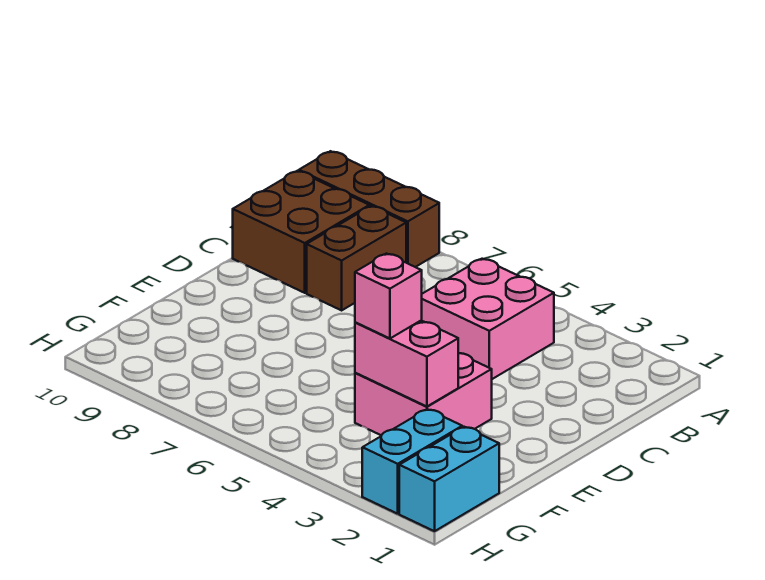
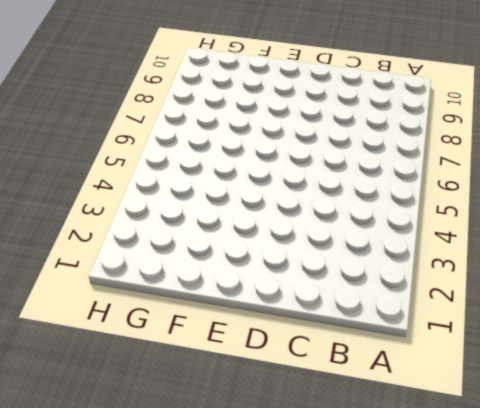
none -> brown 1x3 brick [299,151,439,267]
none -> pink 2x2 brick [421,259,554,379]

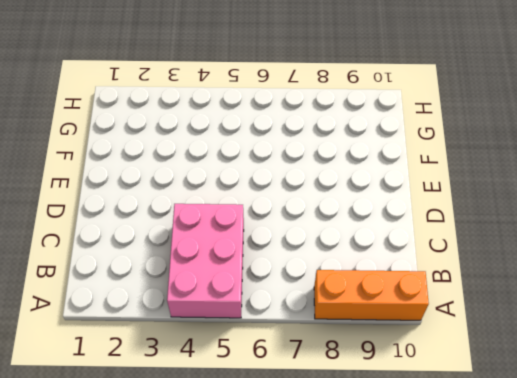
pink 2x3 brick [167,204,244,318] -> pink 2x2 brick [421,259,554,379]
orange 1x3 brick [314,270,429,320] -> brown 1x3 brick [299,151,439,267]
none -> brown 1x2 brick [307,206,406,310]
none -> brown 2x2 brick [233,171,369,293]

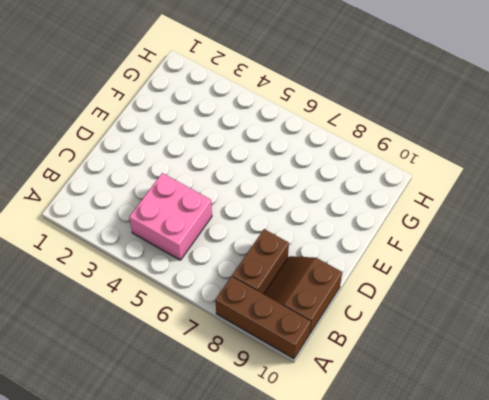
brown 2x2 slope [264,256,342,334] -> brown 2x2 brick [233,171,369,293]
none -> pink 2x2 brick [355,353,492,435]
none -> cyan 1x2 brick [399,427,499,531]

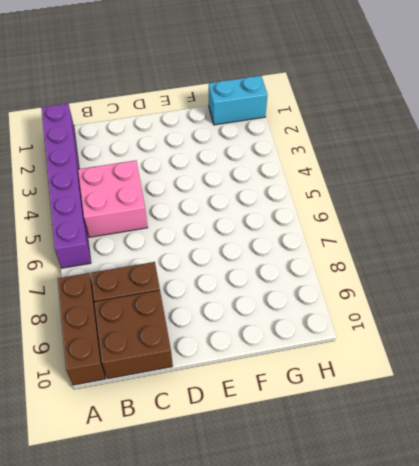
purple 1x6 brick [41,104,91,268] -> none
none -> pink 2x2 brick [355,353,492,435]
none -> cyan 1x2 brick [362,409,462,514]

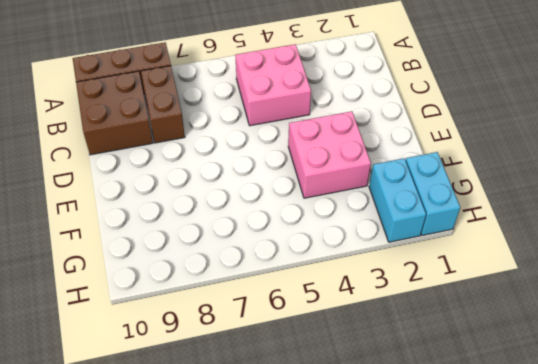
none -> pink 1x2 brick [355,321,458,407]
none -> pink 1x1 brick [355,254,422,338]

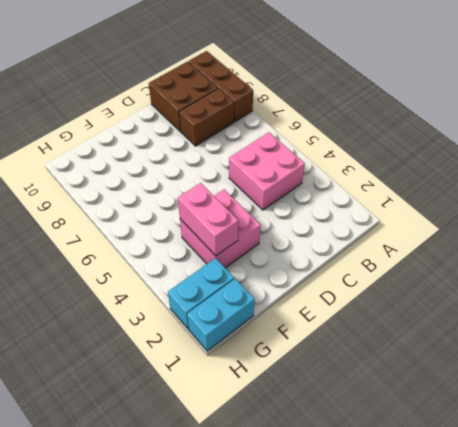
none -> pink 1x1 brick [355,254,422,338]

